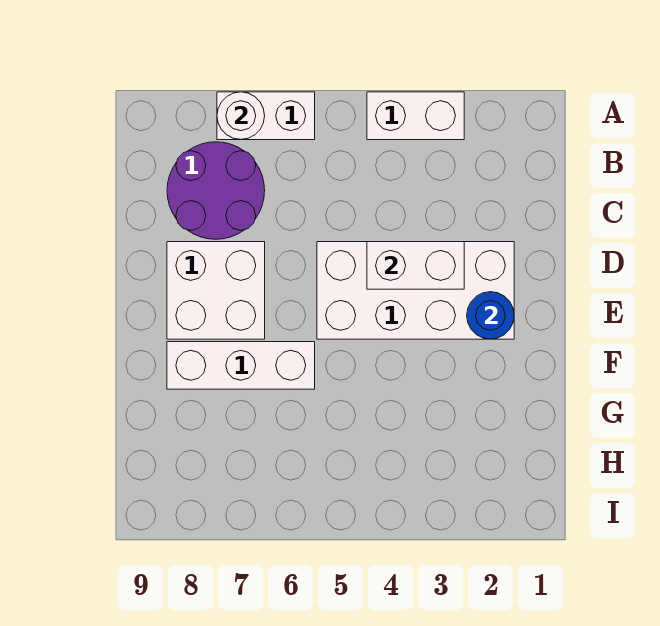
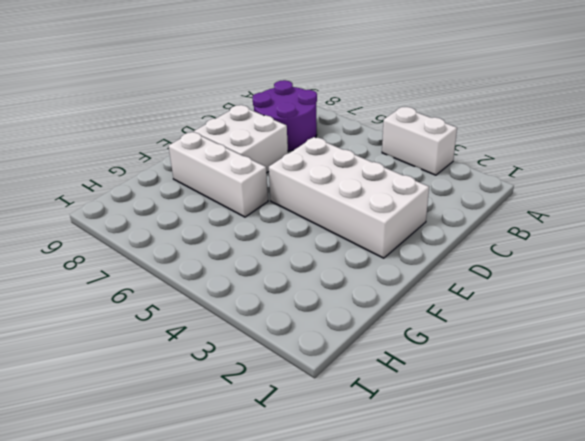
none -> white 1x2 brick [217,92,315,140]
none -> white 1x1 round brick [217,92,265,140]

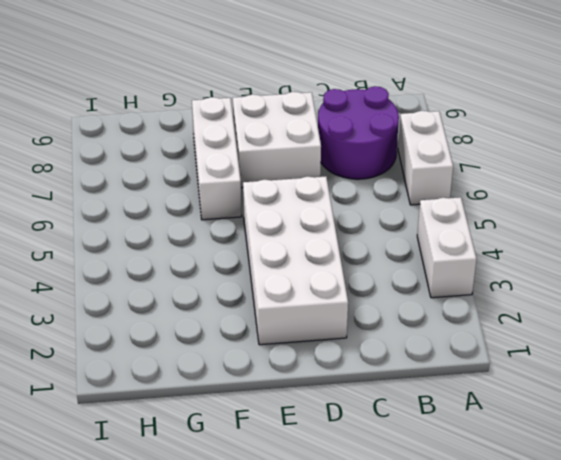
none -> white 1x1 round brick [217,92,265,140]
none -> white 1x2 brick [367,242,464,289]

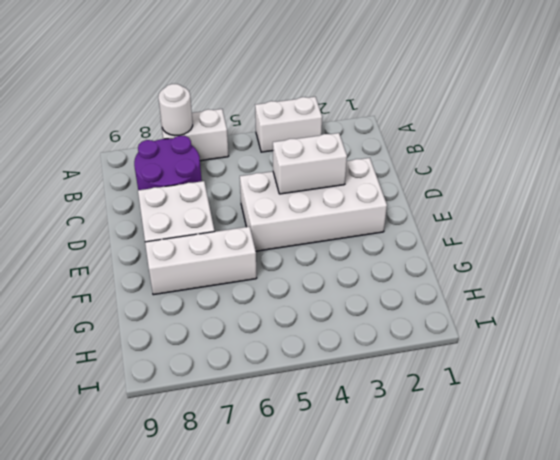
none -> blue 1x1 round brick [467,292,514,339]

